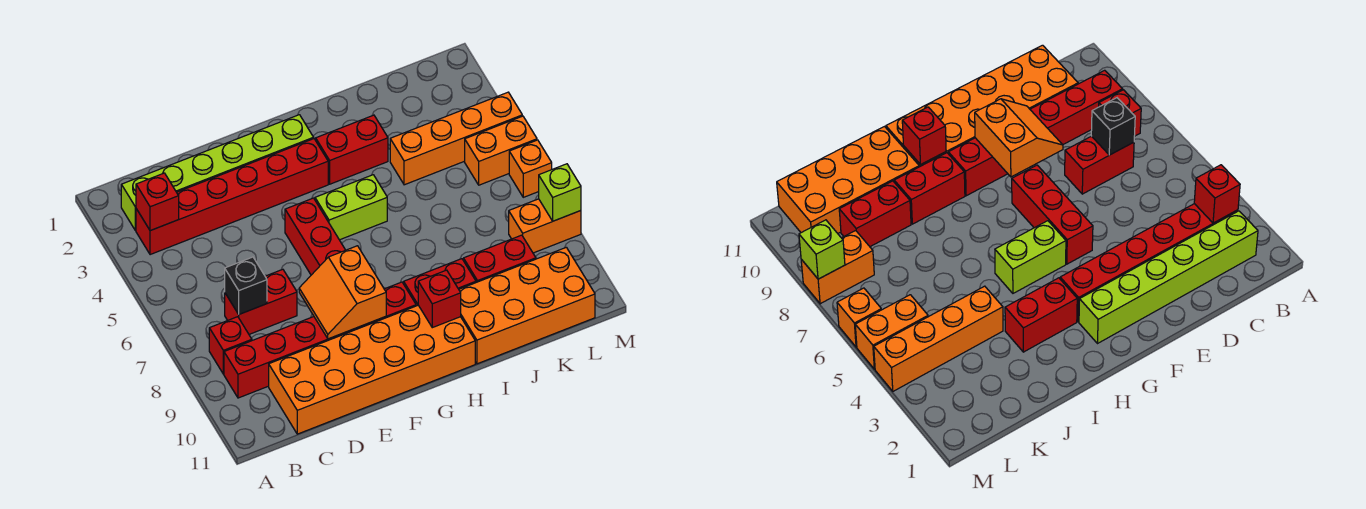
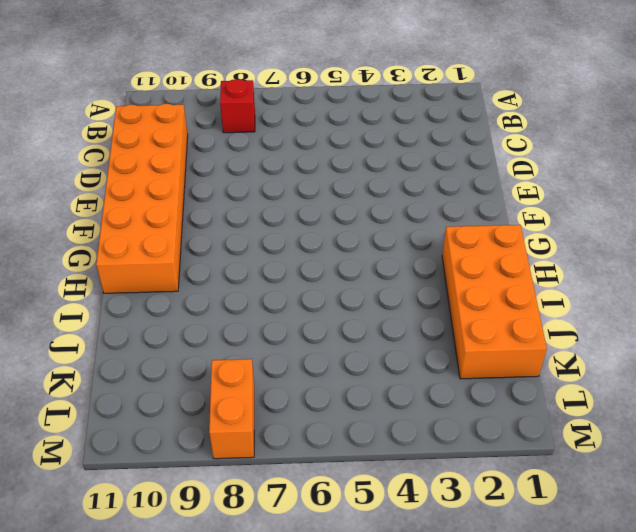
orange 2x4 brick [442,225,547,379] -> orange 2x4 brick moved to [459,247,595,364]
none -> lime 1x6 brick [121,115,314,231]
none -> red 1x6 brick [136,139,328,255]
none -> red 1x6 brick [224,282,416,398]

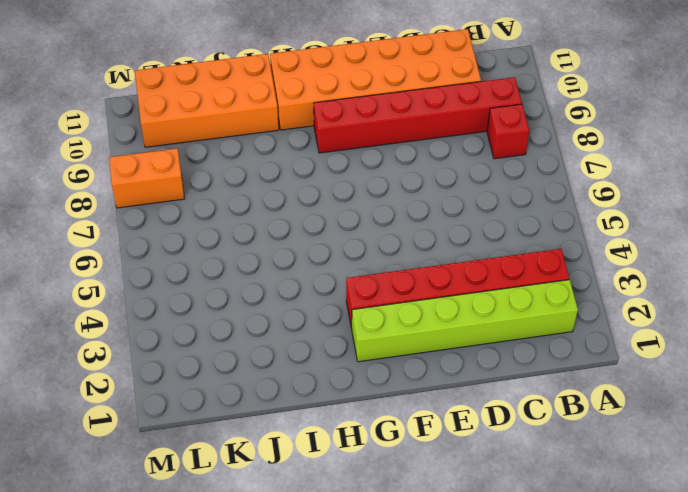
none -> red 1x2 brick [225,269,297,334]
none -> red 1x3 brick [285,198,345,275]
none -> lime 1x2 brick [315,175,387,240]

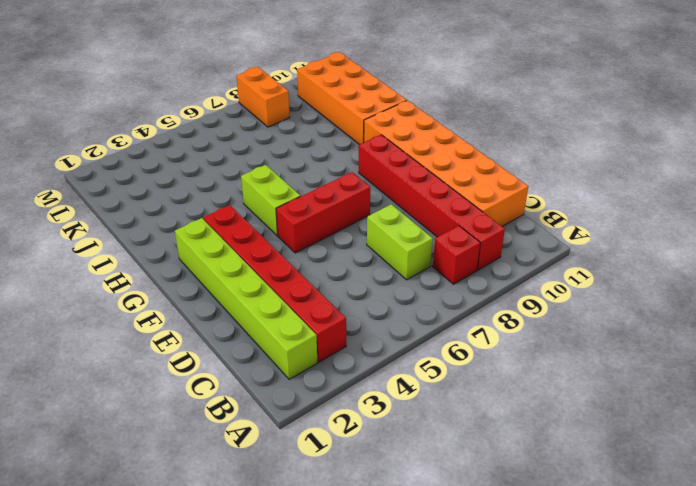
lime 1x2 brick [367,204,433,280] -> red 1x2 brick [225,269,297,334]
none -> red 1x2 brick [316,115,388,184]
none -> red 1x2 brick [404,259,476,306]
none -> orange 1x4 brick [390,92,522,185]

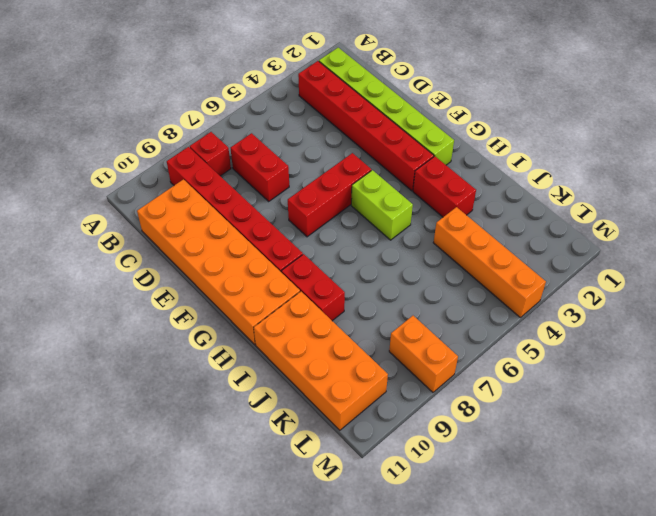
none -> red 1x2 brick [464,235,536,282]
none -> orange 1x2 brick [465,116,537,185]
none -> orange 1x1 brick [509,140,552,197]

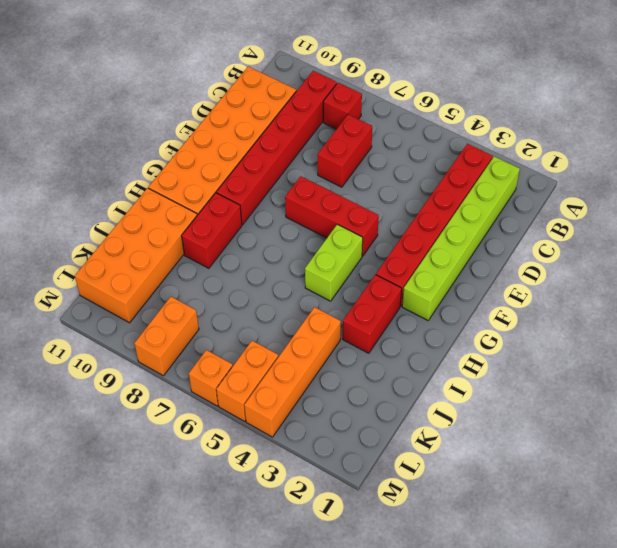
none -> red 1x2 brick [464,235,536,282]
none -> red 1x1 brick [136,173,179,231]
none -> black 1x1 brick [225,257,267,314]

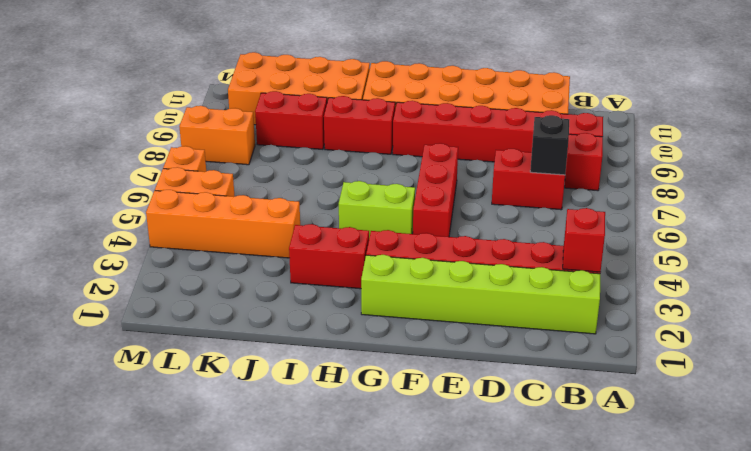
none -> orange 2x2 slope [299,246,386,339]
none -> red 1x1 brick [418,270,461,328]
none -> lime 1x1 brick [539,164,581,221]

